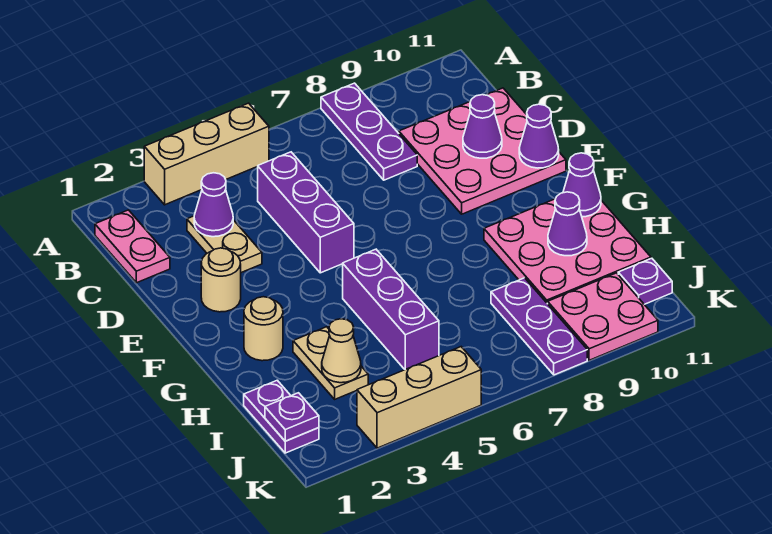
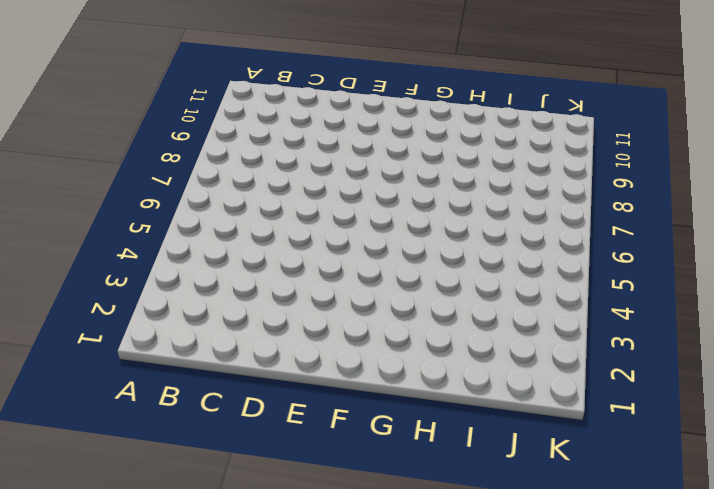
none -> tan 1x3 brick [144,103,269,205]
none -> purple 1x3 plate [321,83,417,180]
none -> pink 1x2 plate [95,210,170,283]

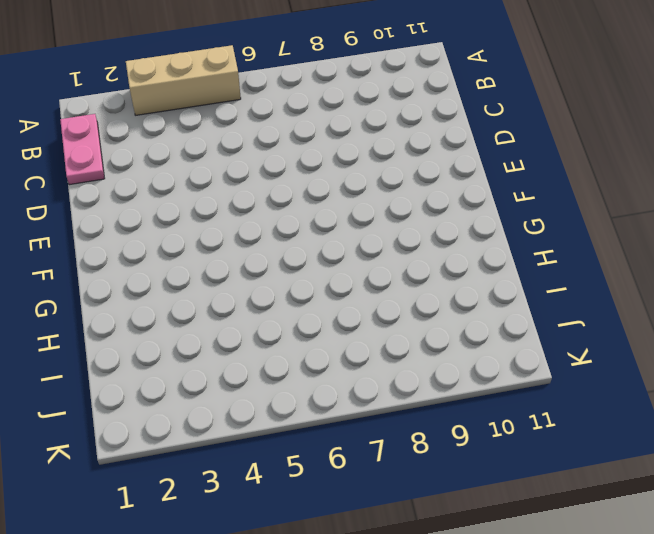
none -> purple 1x3 plate [321,83,417,180]
none -> tan 1x2 plate [187,216,262,273]
none -> purple 1x3 brick [258,152,354,273]

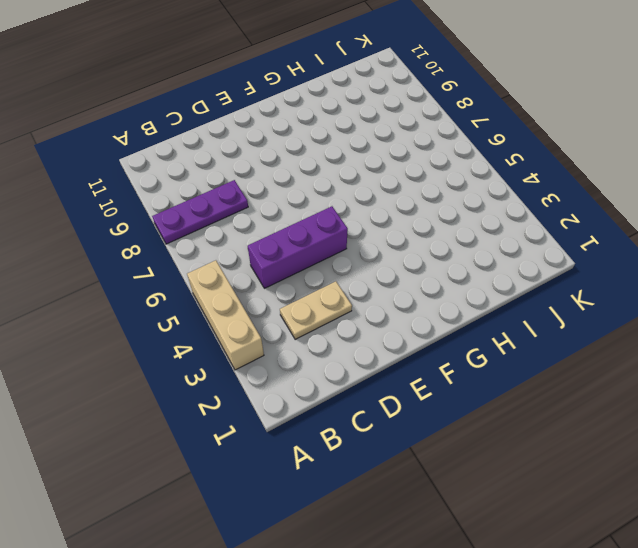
none -> pink 1x2 plate [95,210,170,283]
none -> pink 3x3 plate [399,88,566,214]
none -> tan 1x1 round brick [201,248,241,312]

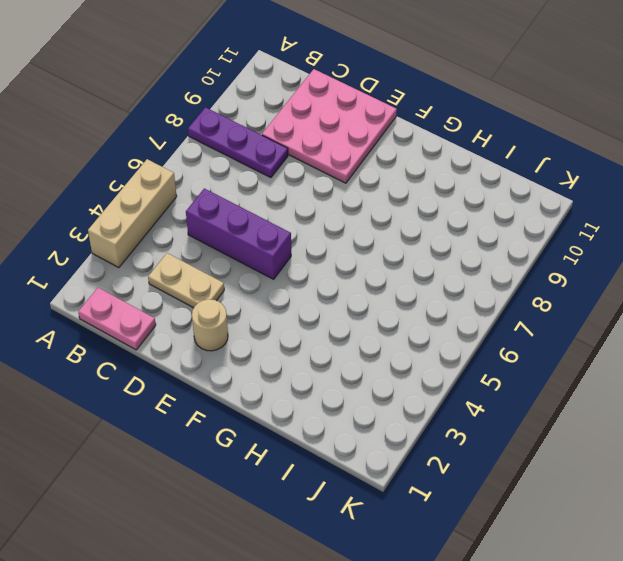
none -> tan 1x1 round brick [244,297,283,361]
none -> purple 1x3 brick [343,249,439,369]
none -> pink 3x3 plate [484,199,651,304]

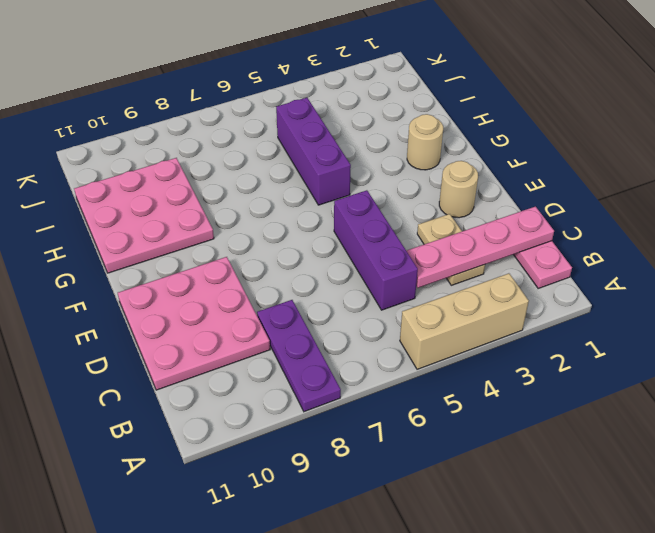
pink 1x4 plate [406,206,554,288] -> purple 1x1 cone [194,173,233,237]
none -> tan 1x2 plate [293,327,368,399]
none -> purple 1x2 plate [244,380,319,453]
none -> purple 1x3 plate [491,278,587,375]

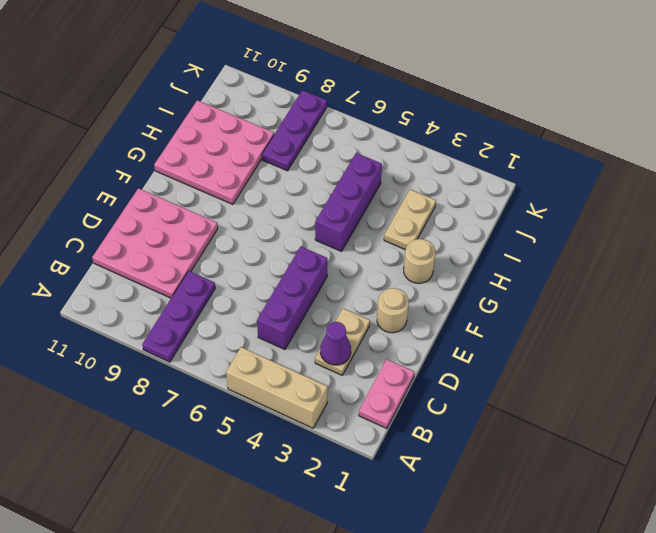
none -> purple 1x2 plate [244,380,319,453]
none -> pink 2x2 plate [548,273,658,360]
none -> purple 1x1 plate [618,258,672,304]

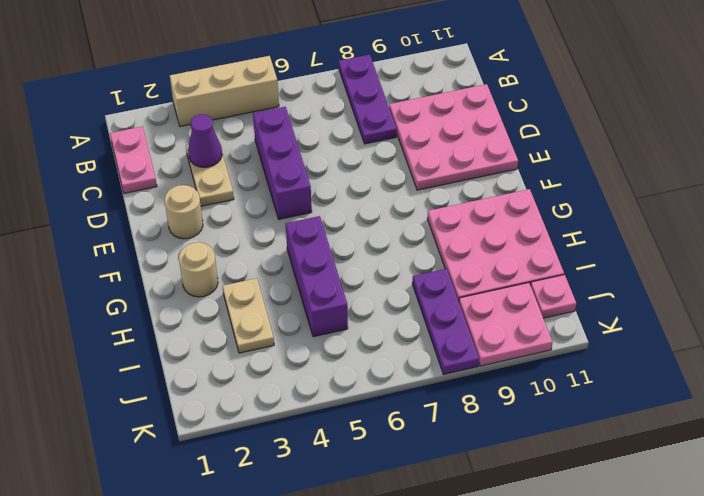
pink 1x1 plate [531,275,576,318] -> purple 1x1 plate [618,258,672,304]
none -> purple 1x2 plate [244,380,319,453]
none -> tan 1x3 brick [357,347,481,448]
none -> purple 1x1 cone [463,95,502,158]

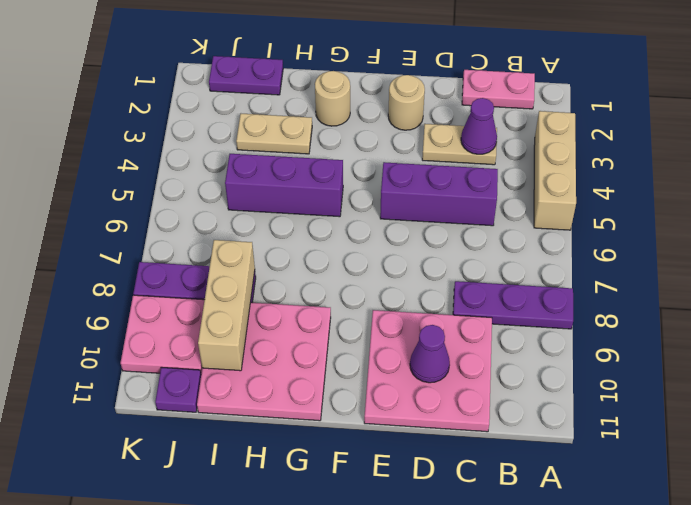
tan 1x3 brick [198,240,255,371] -> tan 1x3 brick moved to [357,347,481,448]
none -> purple 1x1 cone [519,104,559,168]
none -> purple 1x1 cone [563,153,601,217]
none -> purple 1x1 cone [548,192,587,256]

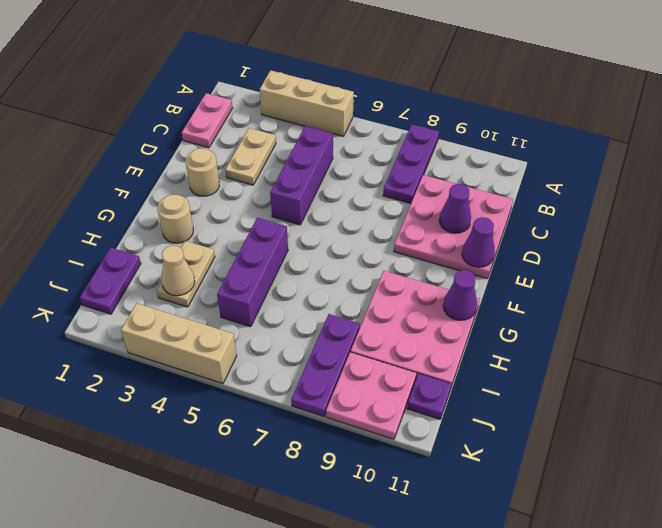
none -> purple 1x1 cone [194,173,233,237]
none -> purple 1x1 cone [548,192,587,256]
none -> purple 1x1 plate [265,393,319,441]

